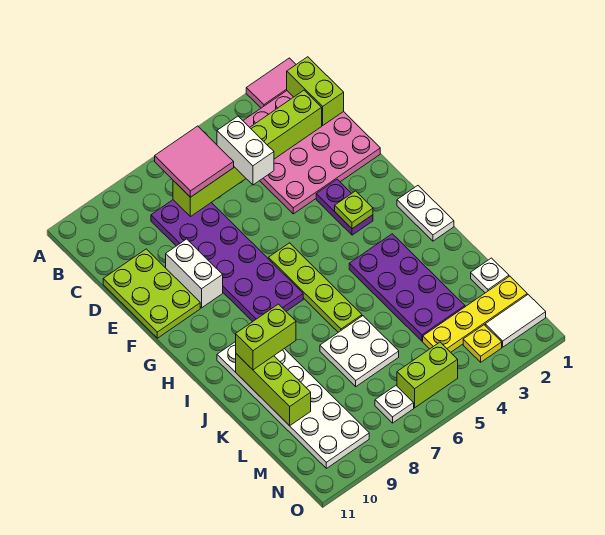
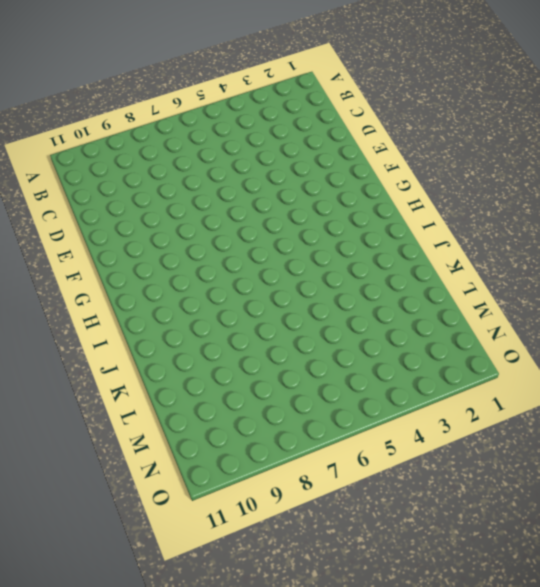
none -> pink 1x2 tile [246,58,296,108]
none -> pink 4x4 plate [243,91,380,214]
none -> purple 2x6 plate [151,200,303,322]

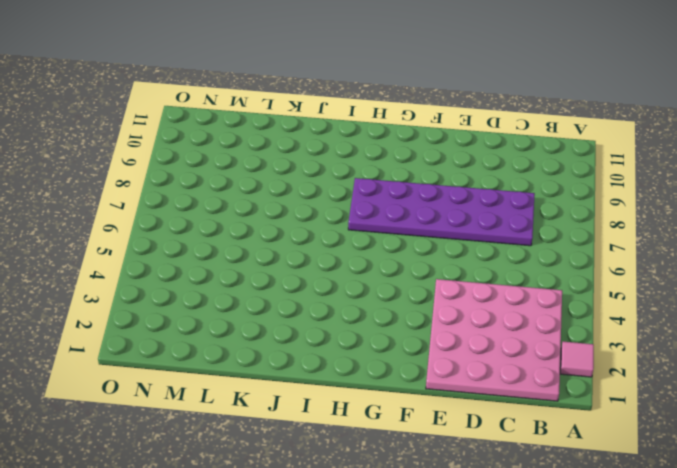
pink 1x1 tile [560,342,594,377] -> pink 1x2 tile [246,58,296,108]
none -> lime 2x3 plate [103,249,200,338]
none -> white 1x2 brick [166,239,223,308]
none -> purple 1x2 plate [316,179,373,235]

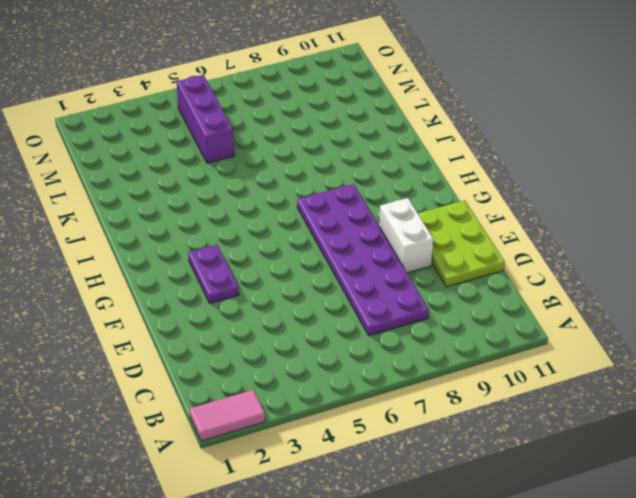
purple 1x3 brick [177,75,234,163] -> lime 1x2 brick [397,342,458,408]
none -> pink 4x4 plate [243,91,380,214]
none -> lime 1x4 plate [269,243,362,332]
none -> white 1x2 plate [397,186,454,241]

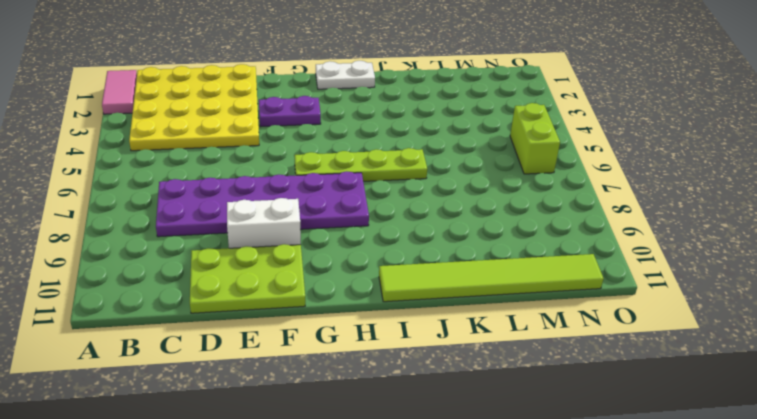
yellow 4x4 plate [129,64,259,151] -> pink 4x4 plate [243,91,380,214]
lime 1x6 tile [379,254,604,302] -> none
none -> purple 2x4 plate [349,234,465,341]
none -> white 2x6 plate [217,342,369,468]
none -> white 2x2 plate [320,316,399,387]

